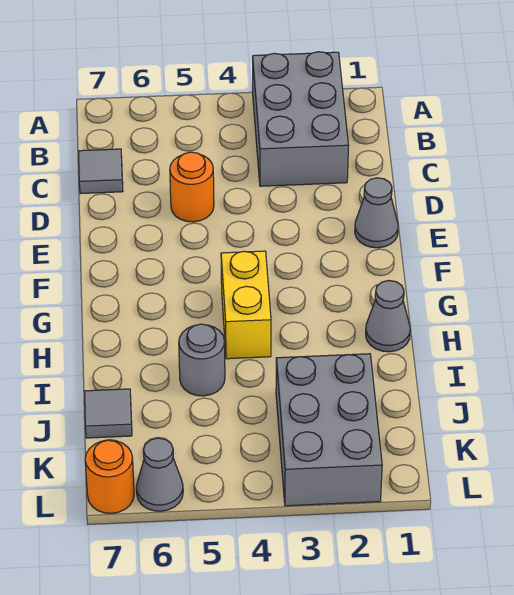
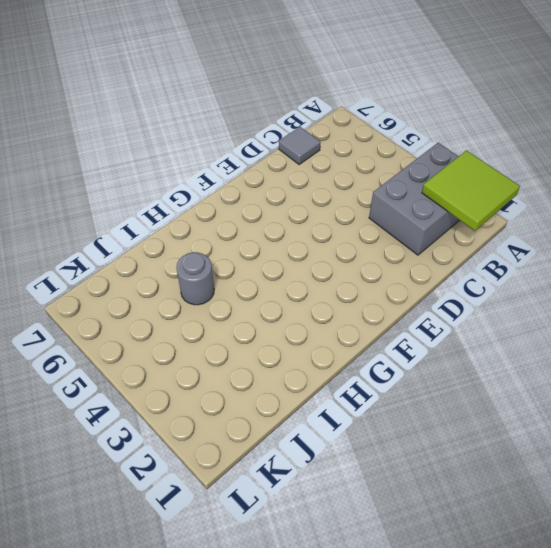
lime 2x2 tile [422,151,520,231] -> none
none -> orange 1x1 round brick [170,152,214,222]
none -> grey 1x1 cone [355,178,398,248]

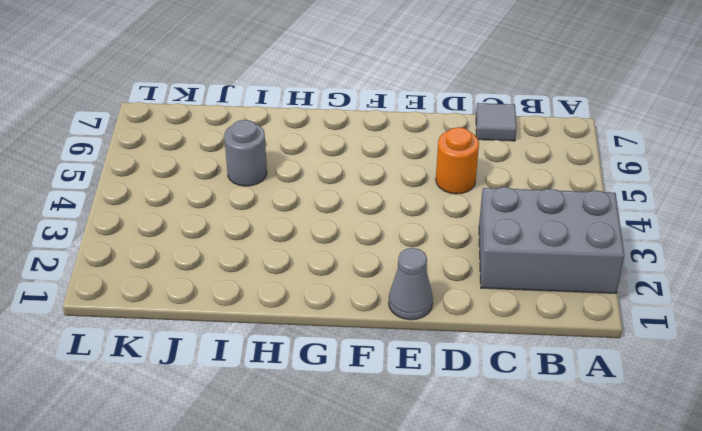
none -> yellow 1x2 brick [221,251,271,359]
none -> grey 1x1 cone [366,280,410,352]

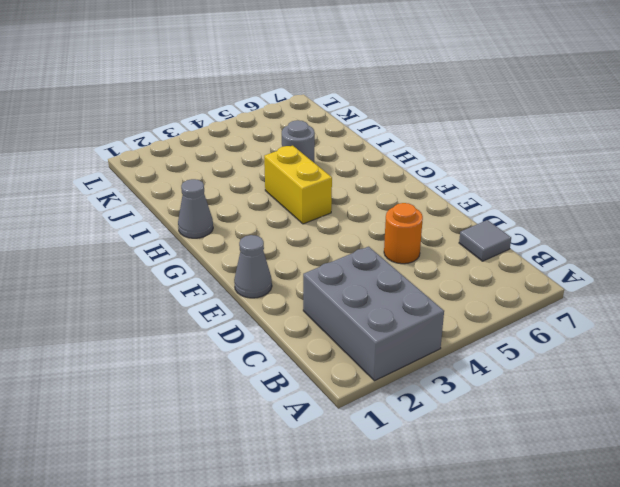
none -> grey 2x3 brick [276,354,382,506]
none -> grey 1x1 tile [85,389,132,438]

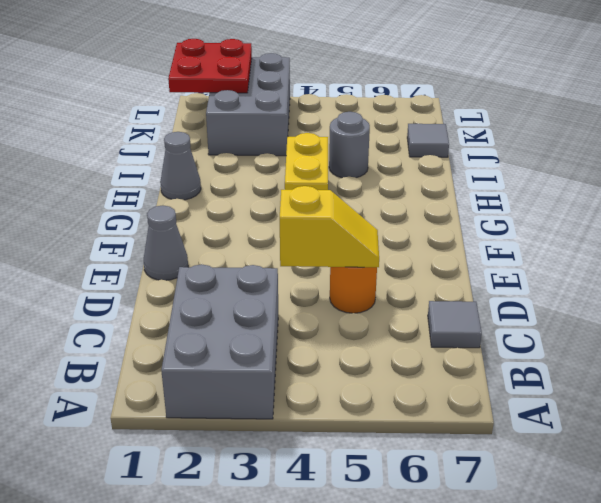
yellow 1x2 slope [280,186,379,267] -> none
red 2x2 plate [168,39,252,93] -> none
none -> grey 1x1 cone [136,438,183,511]
none -> orange 1x1 round brick [85,440,134,513]

